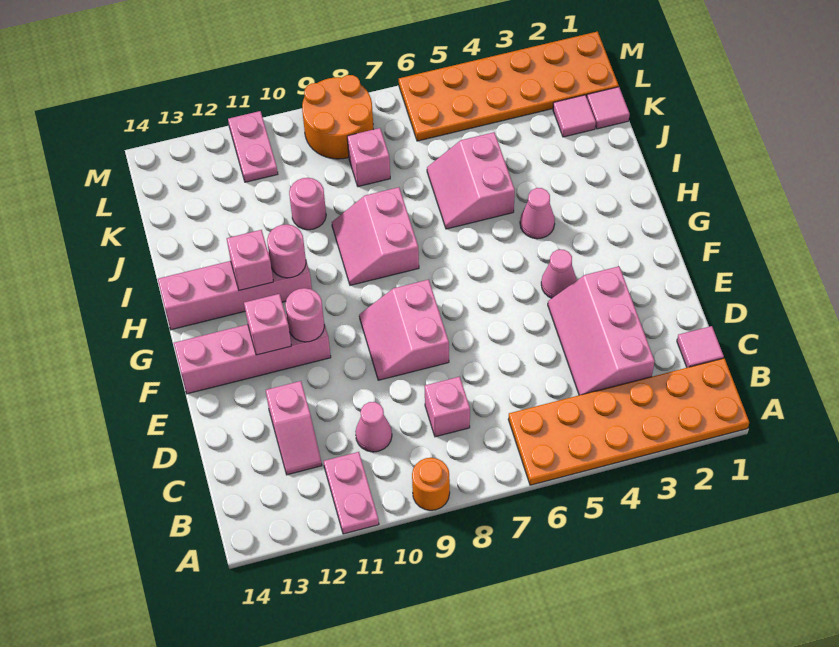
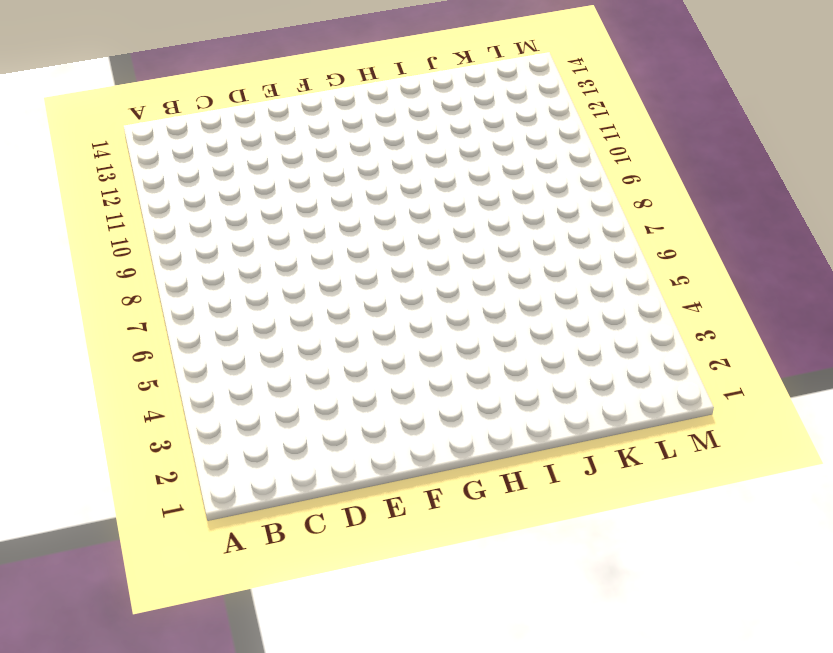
none -> orange 2x6 plate [508,358,749,485]
none -> orange 1x1 round brick [412,458,450,510]
none -> pink 1x2 plate [324,452,379,534]

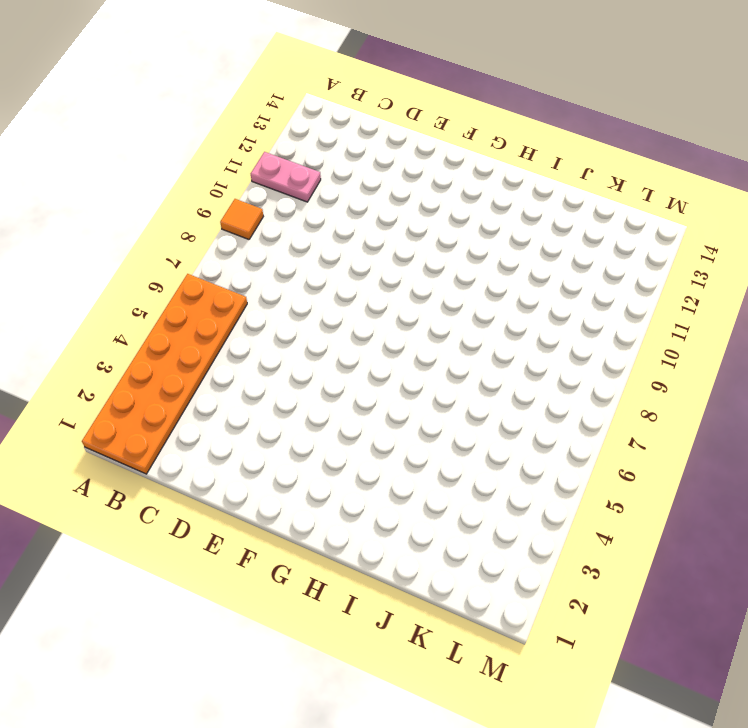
orange 1x1 tile [220,199,263,239] -> orange 1x1 round brick [412,458,450,510]
none -> pink 1x1 tile [677,326,724,368]
none -> pink 2x3 slope [548,266,655,395]
none -> pink 1x1 brick [425,377,470,437]

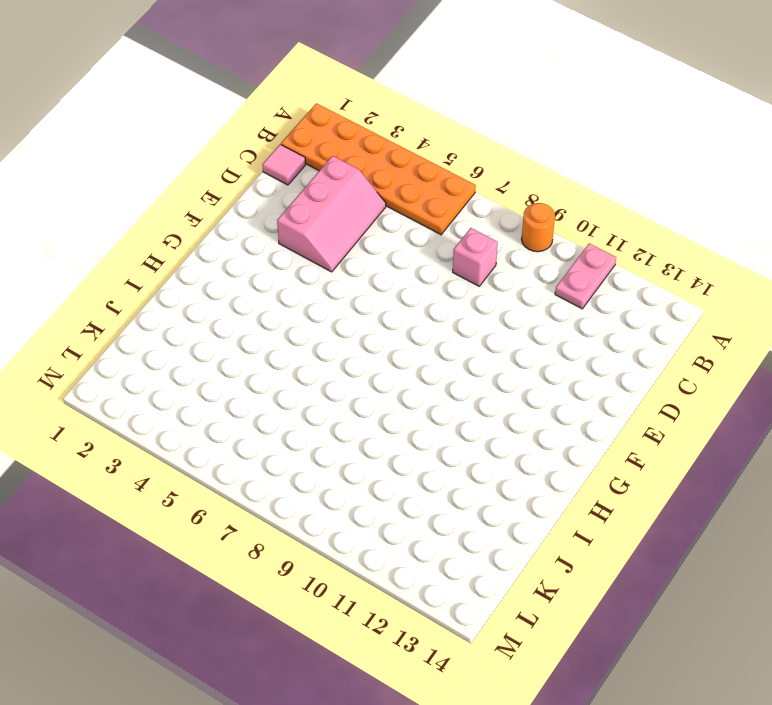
none -> pink 1x1 cone [355,402,392,452]
none -> pink 1x2 slope [266,381,322,475]
none -> pink 2x2 slope [359,280,449,380]

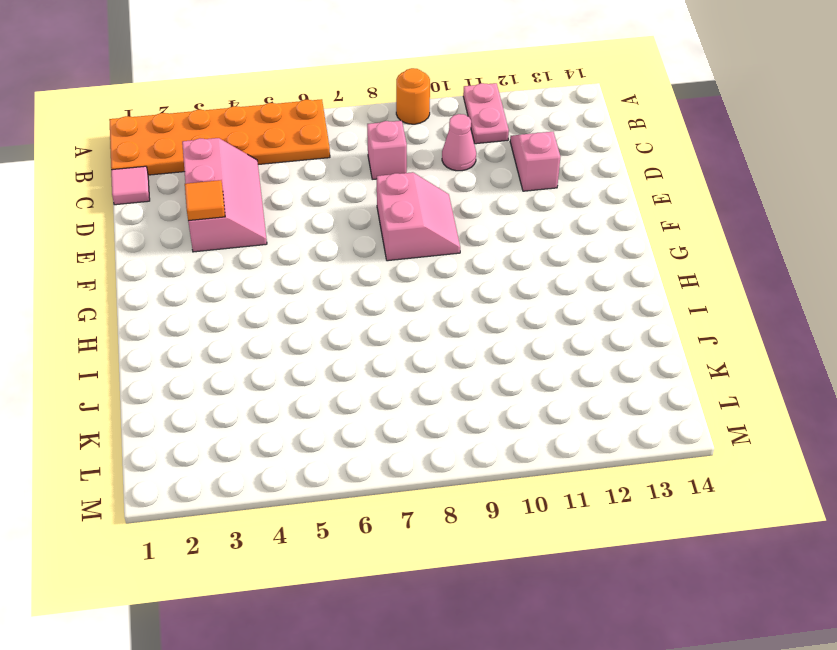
orange 1x1 tile [185,180,225,221] -> none
none -> pink 1x1 cone [541,250,576,298]
none -> pink 1x4 brick [174,315,331,394]
none -> pink 1x1 cone [520,188,555,239]

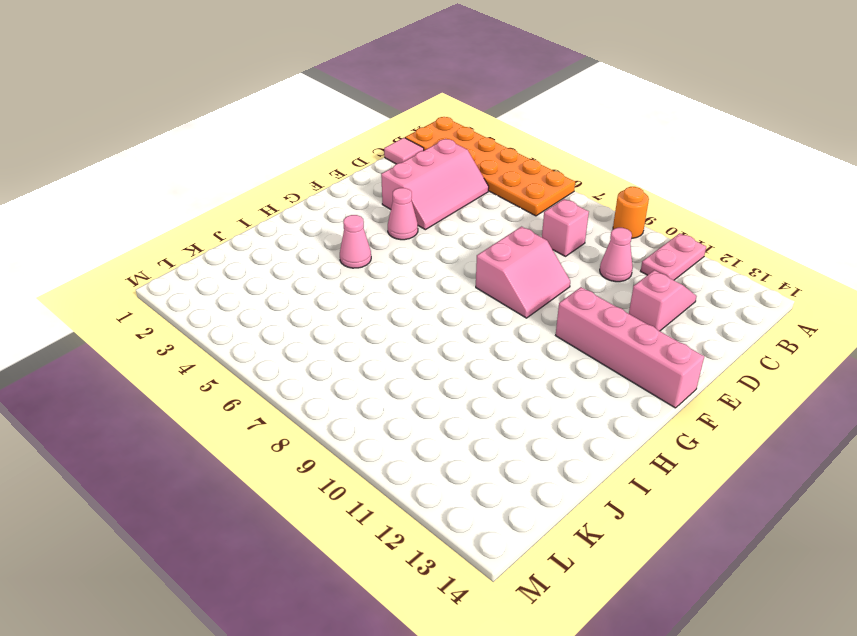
none -> pink 2x2 slope [332,187,419,285]
none -> pink 1x4 brick [158,252,312,330]
none -> pink 2x2 slope [427,132,515,229]

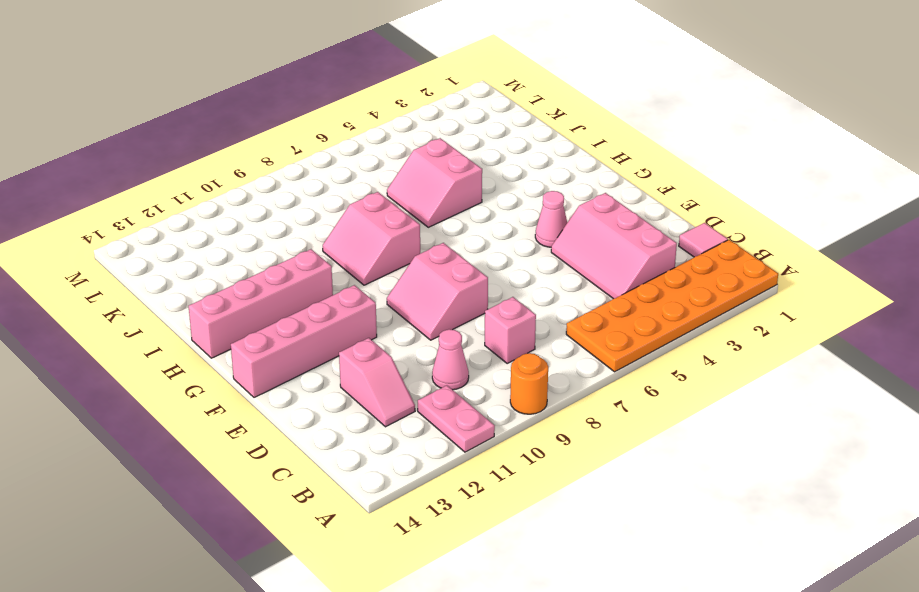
none -> pink 1x1 cone [520,188,555,239]
none -> pink 1x1 round brick [289,178,326,230]
none -> pink 1x1 tile [587,87,630,129]

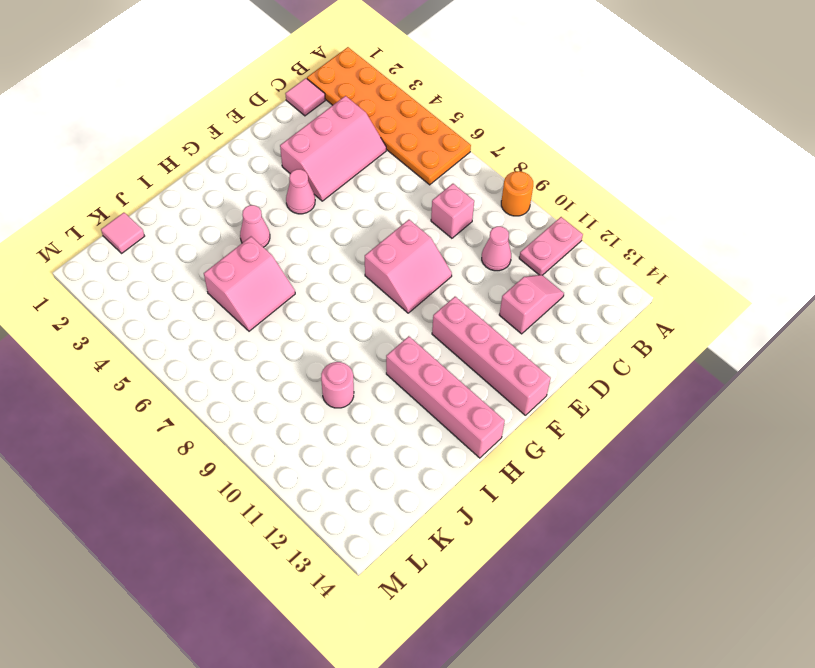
none -> pink 2x2 slope [332,187,419,285]
none -> pink 1x1 tile [553,95,596,137]
none -> pink 1x1 brick [347,128,390,187]

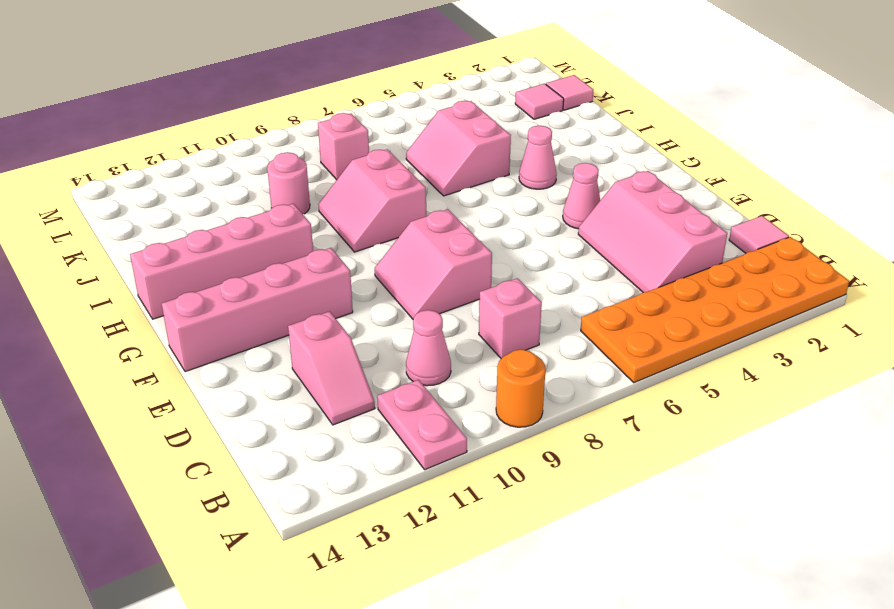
none -> orange 2x6 plate [399,32,619,141]
none -> orange 2x2 round brick [302,75,373,159]
none -> pink 1x2 plate [228,111,278,182]

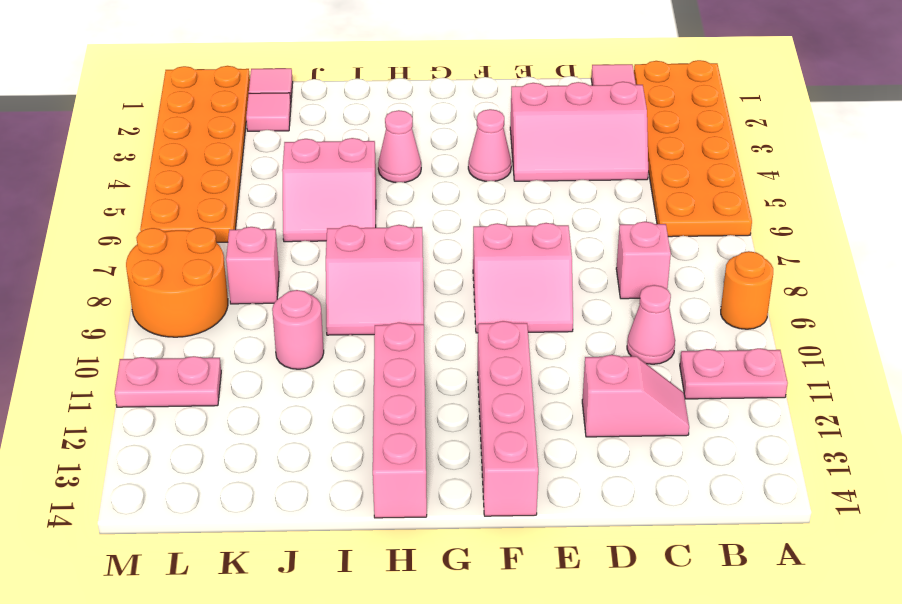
none -> pink 1x1 round brick [285,288,324,342]
none -> pink 1x1 brick [244,294,291,355]
none -> pink 1x1 round brick [267,224,306,278]

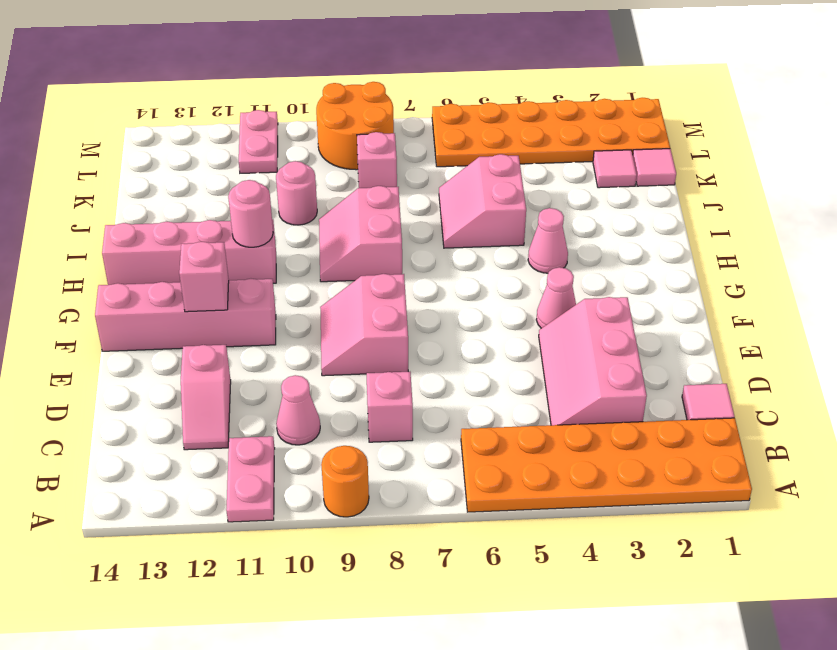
none -> pink 1x1 round brick [285,288,324,342]
none -> pink 1x1 brick [227,230,273,290]

